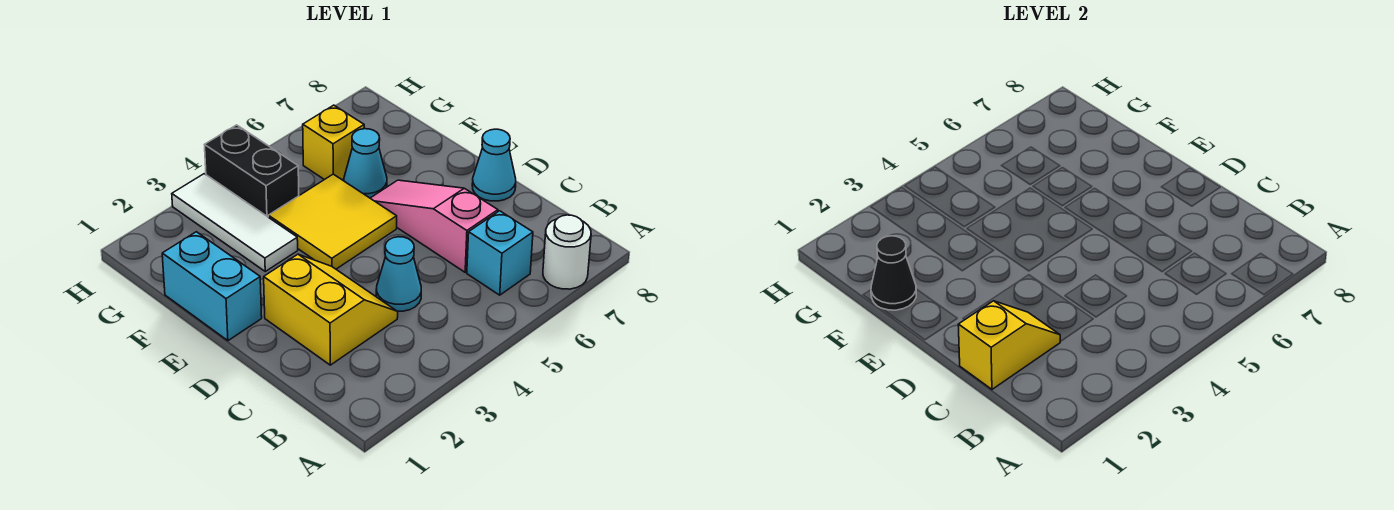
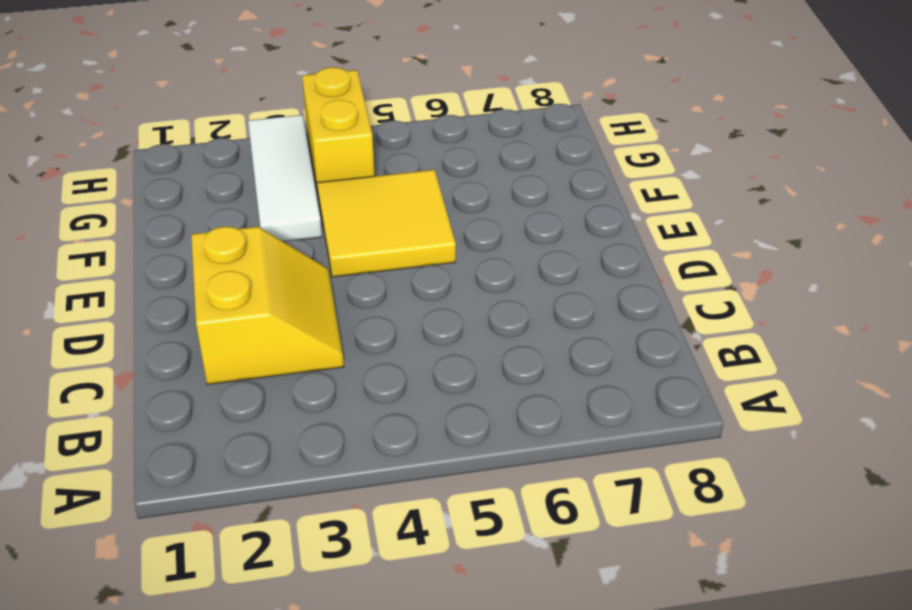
yellow 1x2 brick [302,67,375,198] -> black 1x2 brick [205,125,299,217]
none -> white 1x1 round brick [543,215,591,289]
none -> cyan 1x1 brick [467,211,533,295]
none -> cyan 1x1 cone [376,237,421,311]

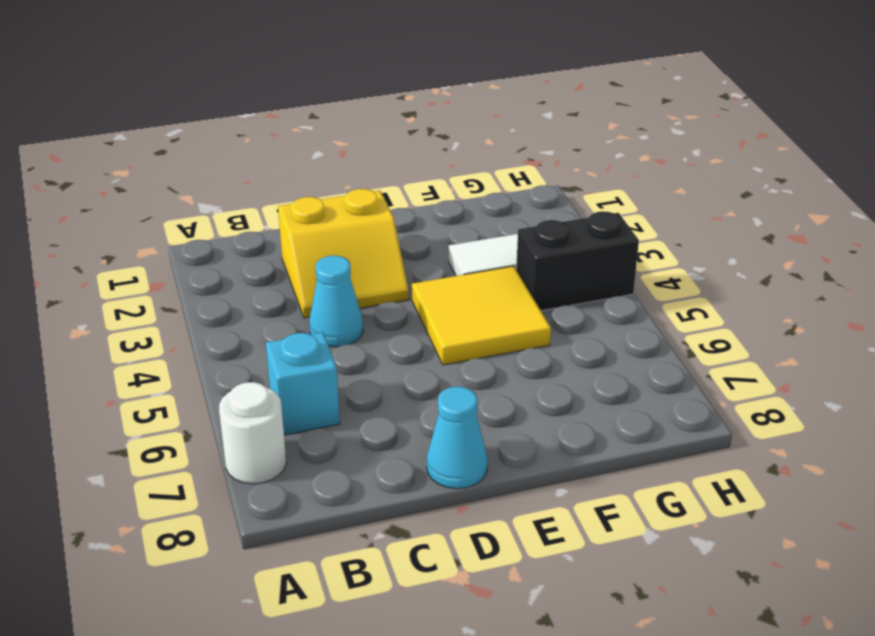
none -> pink 1x3 slope [370,180,498,272]
none -> cyan 1x2 brick [162,232,262,341]
none -> cyan 1x1 cone [344,129,387,198]

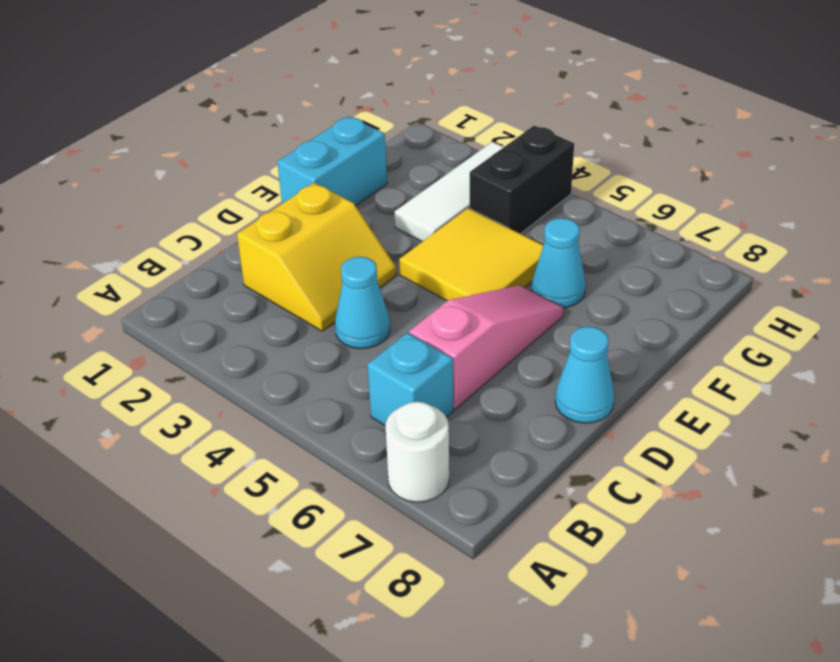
none -> yellow 1x1 brick [303,105,364,180]
none -> yellow 1x2 slope [958,301,1061,389]
none -> black 1x1 cone [871,236,916,310]

